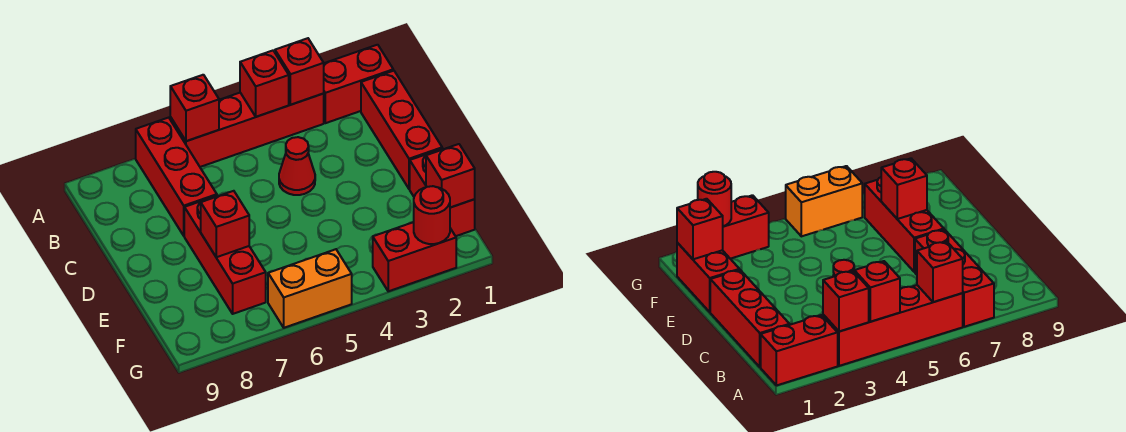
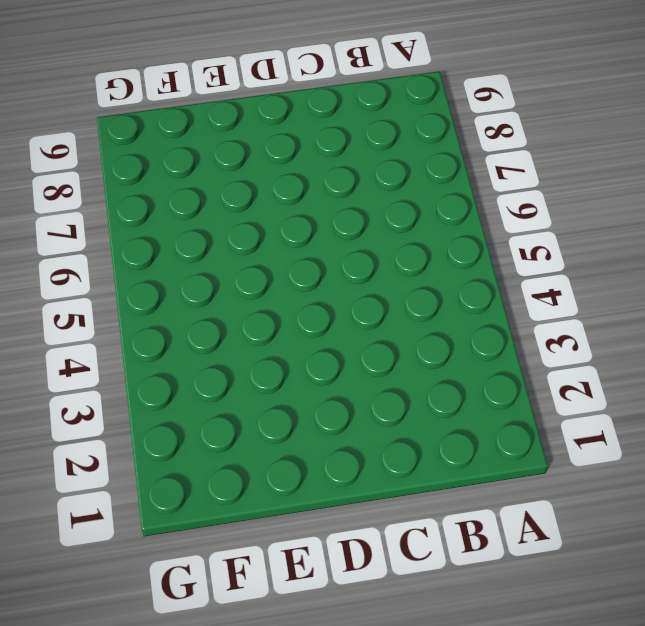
none -> red 1x2 brick [323,45,393,123]
none -> red 1x4 brick [170,93,324,167]
none -> red 1x3 brick [136,118,217,236]

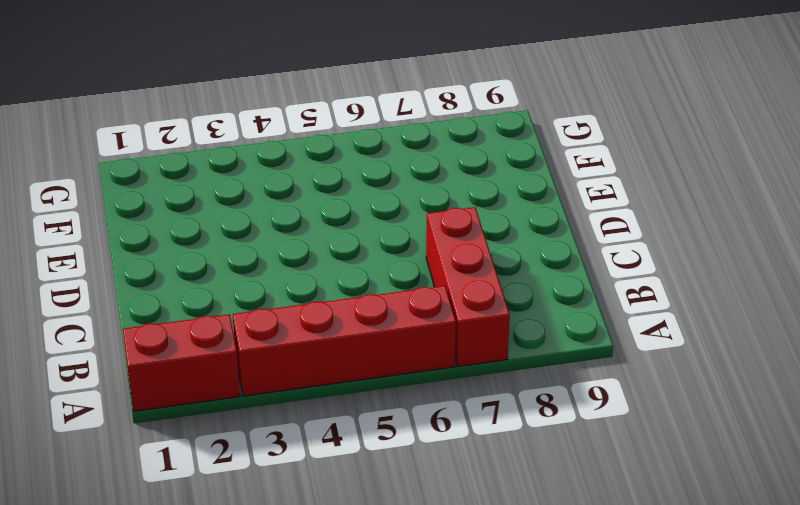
none -> red 1x3 brick [361,71,442,189]
none -> red 1x1 cone [279,137,315,195]
none -> red 1x3 brick [184,196,266,314]

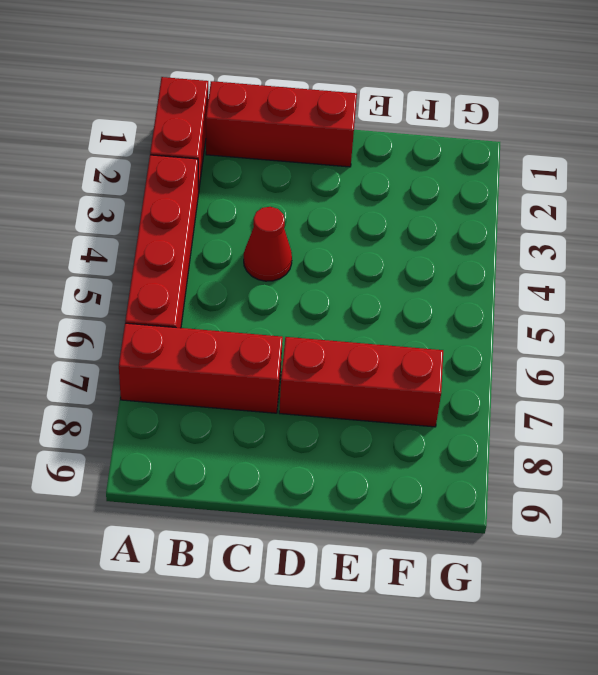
none -> red 1x2 brick [410,149,475,236]
none -> red 1x2 brick [373,222,456,291]
none -> orange 1x2 brick [268,249,352,328]

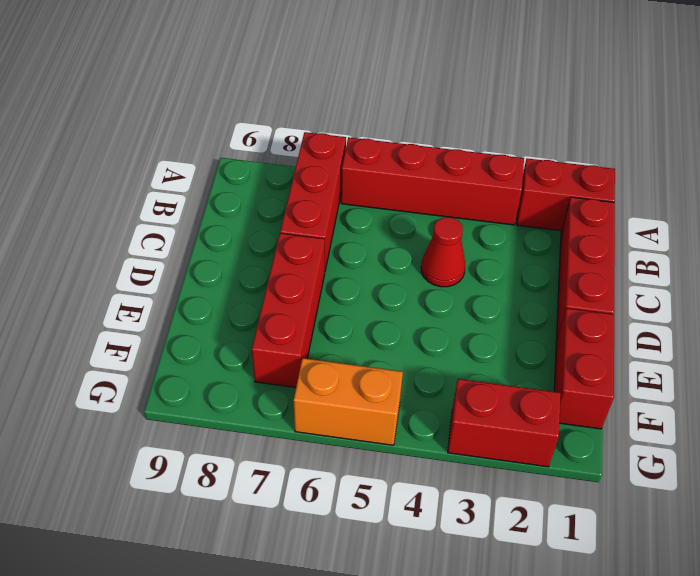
none -> red 1x1 brick [275,38,324,105]
none -> red 1x1 brick [240,51,289,117]
none -> red 1x1 brick [170,75,219,141]

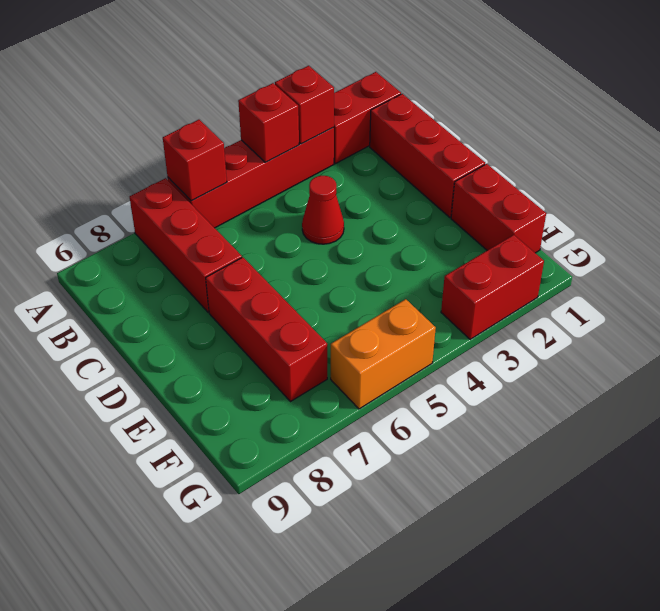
none -> red 1x1 brick [201,191,249,257]
none -> red 1x1 brick [426,144,475,208]
none -> red 1x1 round brick [414,186,450,244]

